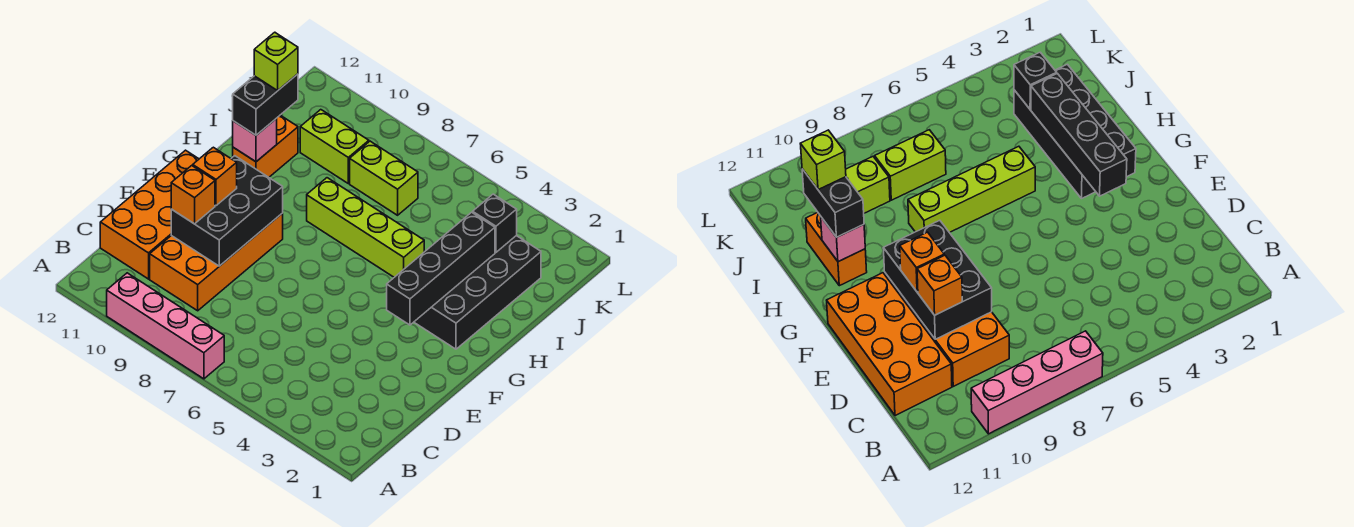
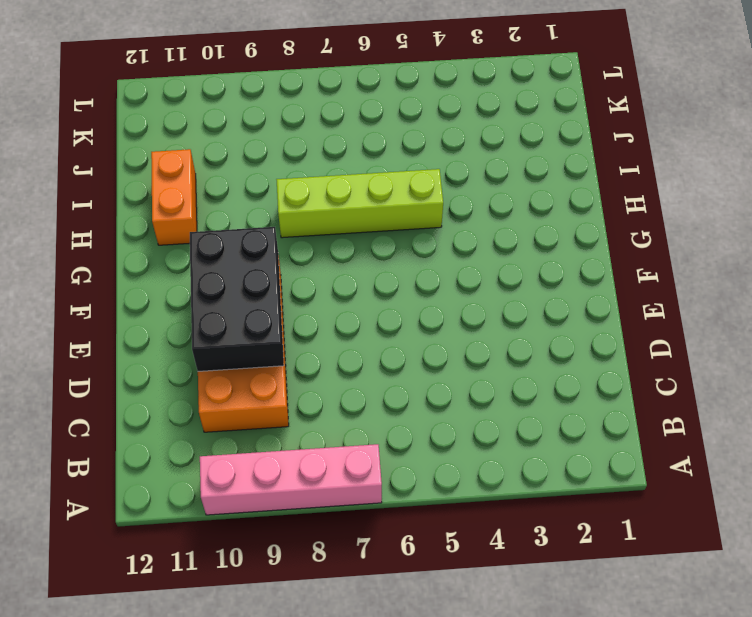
none -> orange 2x4 brick [100,150,199,279]
none -> black 2x4 brick [414,236,541,349]
none -> lime 1x2 brick [350,141,418,215]

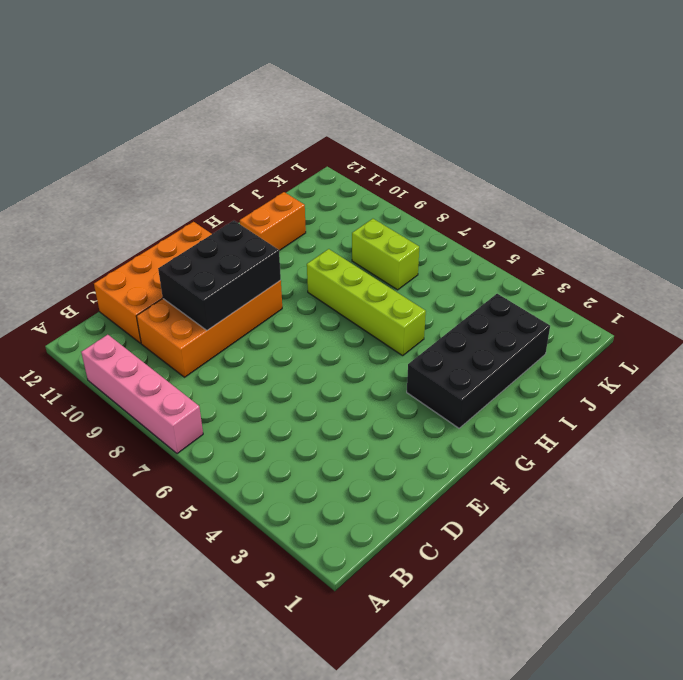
none -> lime 1x2 brick [300,110,369,183]
none -> black 1x4 brick [387,212,495,325]
none -> pink 1x1 brick [233,118,277,162]

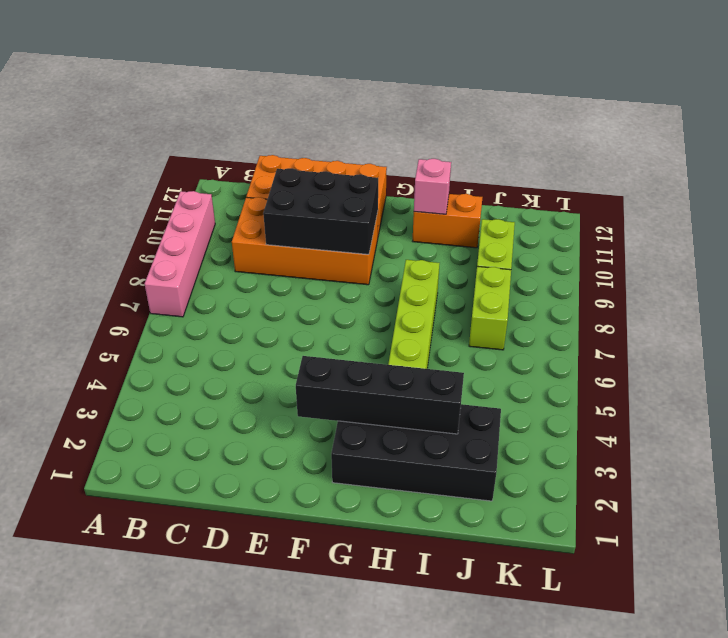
none -> black 1x1 brick [473,194,517,252]
none -> orange 1x1 brick [171,166,215,224]
none -> orange 1x1 brick [193,147,237,206]

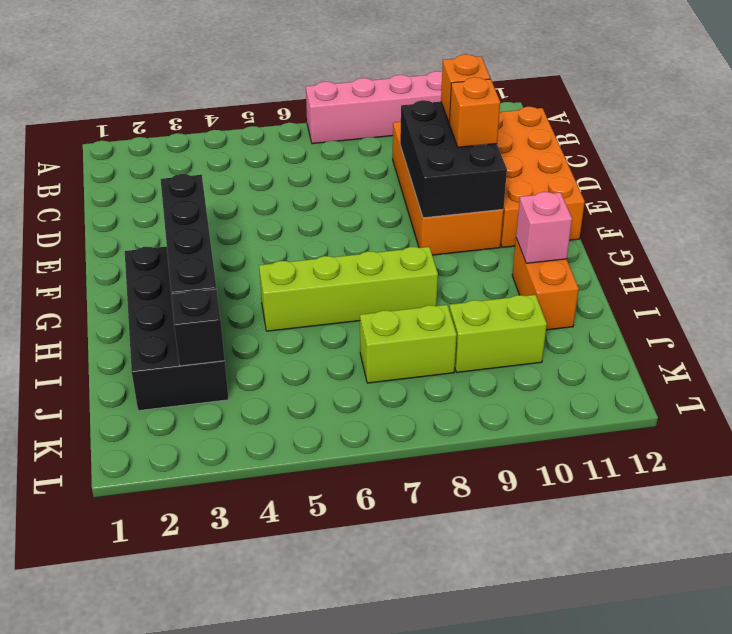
none -> black 1x2 brick [233,74,298,135]
none -> lime 1x1 brick [254,32,298,91]

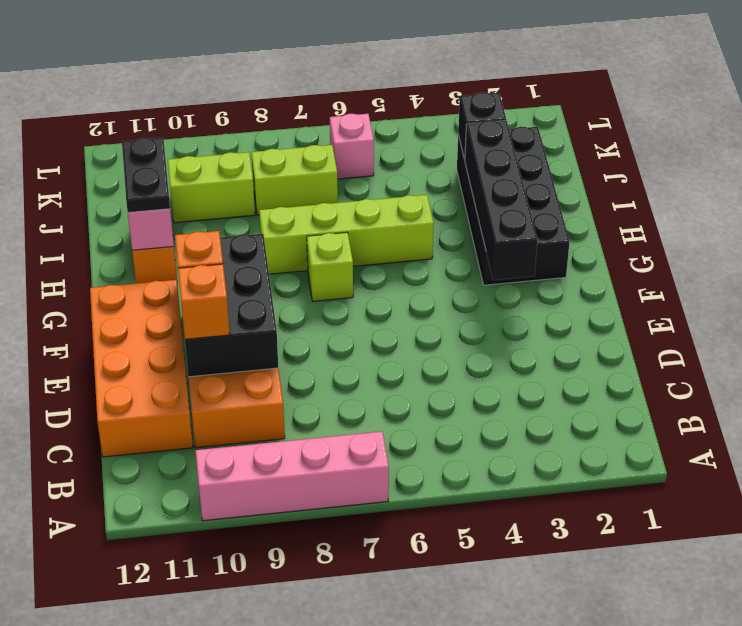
lime 1x1 brick [307,232,353,301] -> lime 1x1 brick moved to [254,32,298,91]
black 1x2 plate [122,138,170,213] -> black 1x2 brick [233,74,298,135]
pink 1x1 brick [330,114,374,179] -> none

